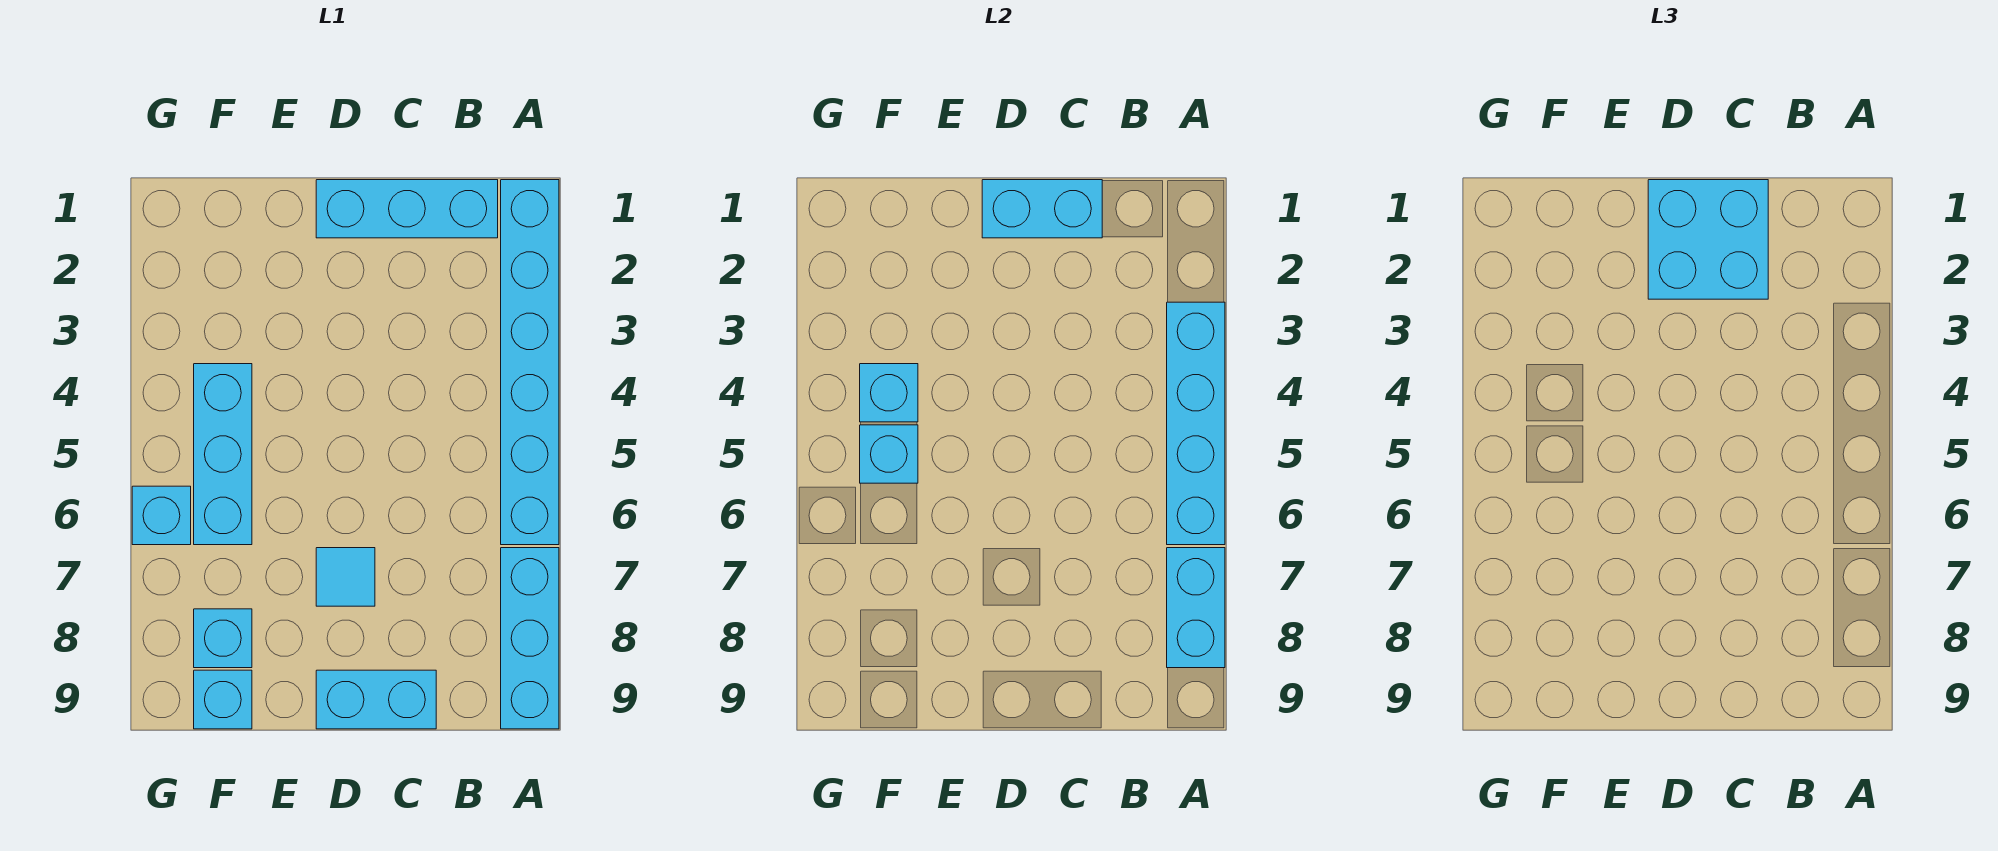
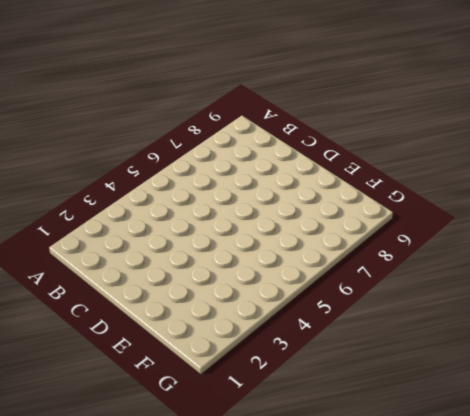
none -> cyan 1x6 brick [501,180,559,545]
none -> cyan 1x3 brick [501,548,559,729]
none -> cyan 1x3 brick [316,180,498,238]

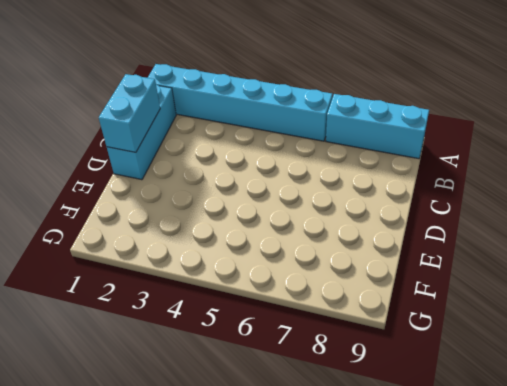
none -> cyan 1x2 brick [316,670,436,729]
none -> cyan 1x1 tile [316,548,375,606]
none -> cyan 1x3 brick [194,364,252,545]

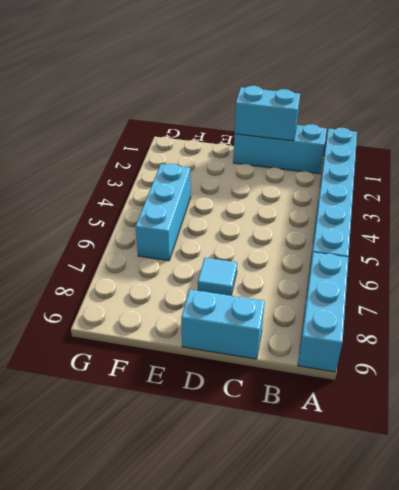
none -> cyan 1x1 brick [194,609,252,668]
none -> cyan 1x1 brick [194,670,252,729]
none -> cyan 1x1 brick [132,486,191,545]

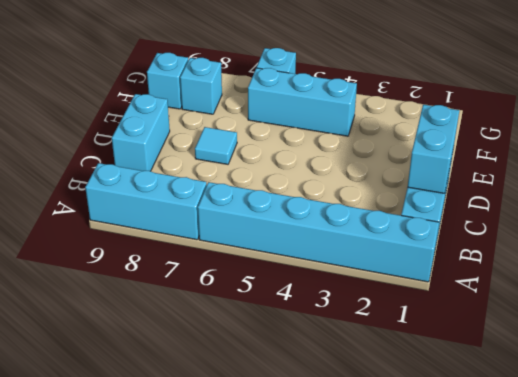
none -> cyan 1x4 brick [1167,302,1225,545]
none -> cyan 1x2 brick [1167,548,1225,668]
none -> cyan 1x1 brick [860,364,918,422]

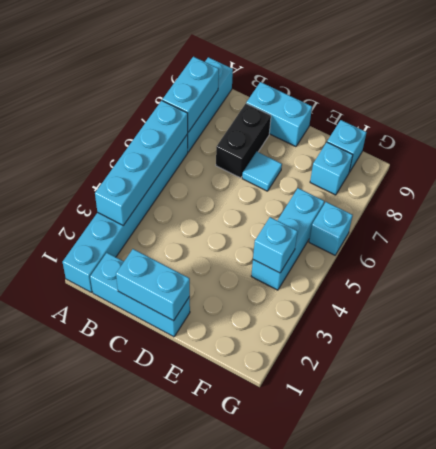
black 1x2 brick [216,104,271,178] -> none
none -> cyan 1x1 brick [860,425,918,483]
none -> cyan 2x2 brick [1648,180,1768,299]

